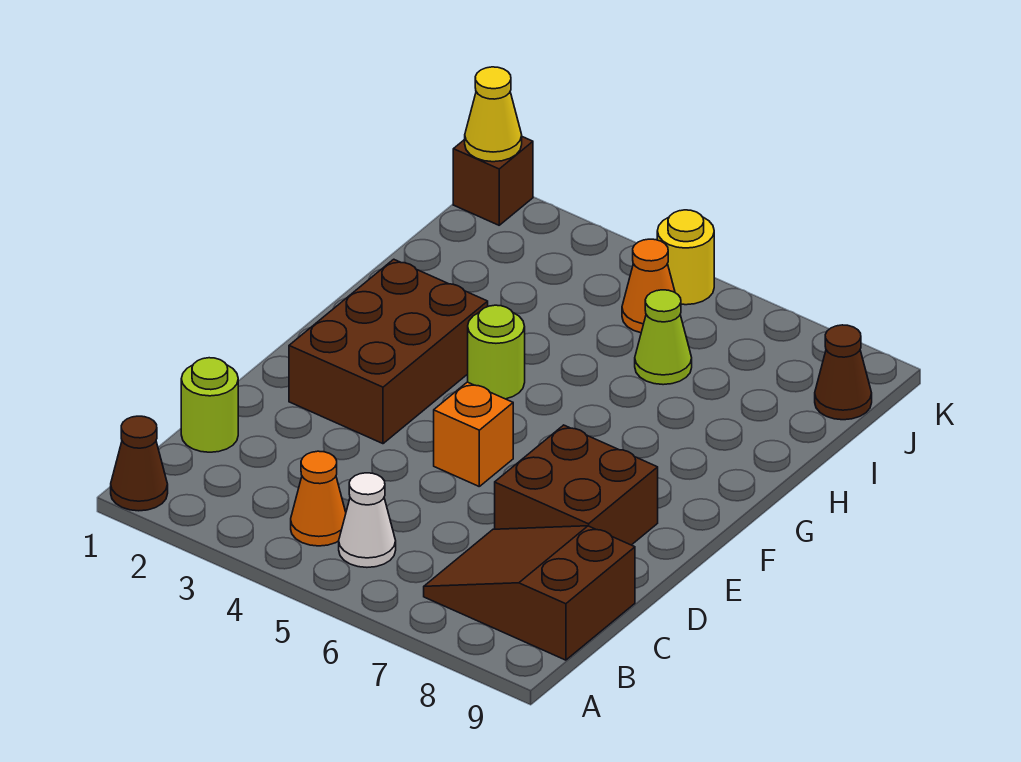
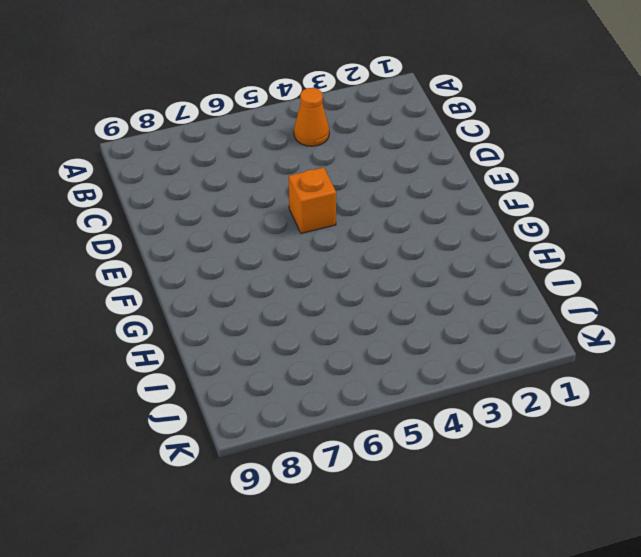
none -> brown 1x1 cone [111,416,168,511]
none -> white 1x1 cone [339,473,396,567]
none -> brown 2x3 slope [424,526,635,660]

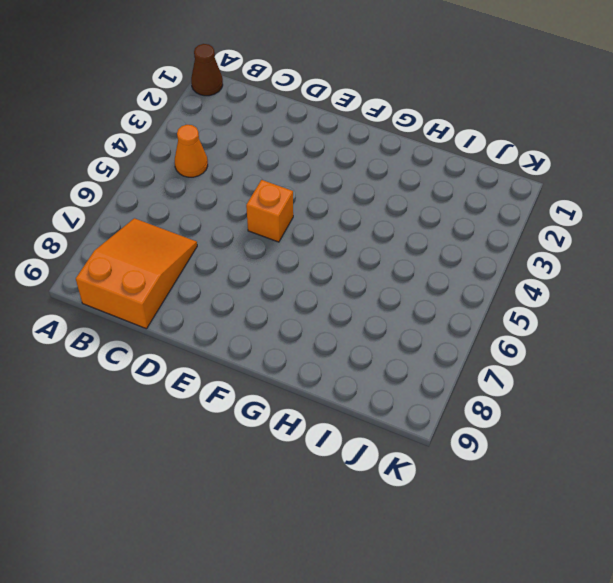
orange 2x3 slope [76,218,197,329] -> brown 2x3 slope [424,526,635,660]
none -> white 1x1 cone [339,473,396,567]
none -> lime 1x1 round brick [181,358,238,452]
none -> brown 2x2 brick [495,425,658,545]

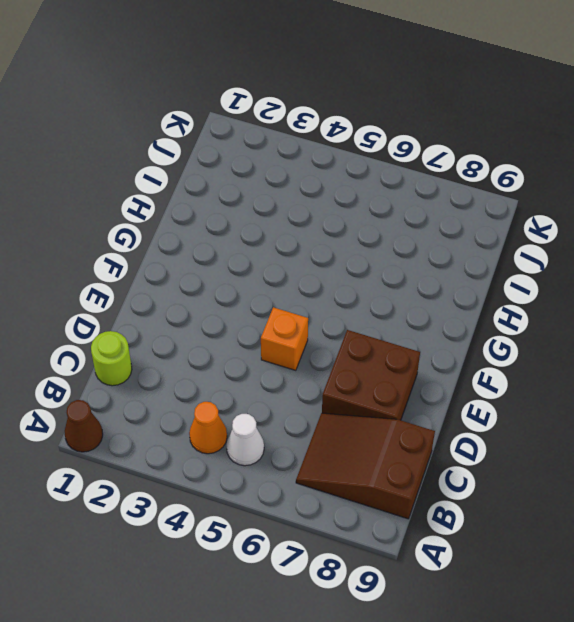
none -> brown 2x3 brick [289,259,488,444]
none -> lime 1x1 round brick [468,305,525,399]
none -> lime 1x1 cone [635,290,692,385]

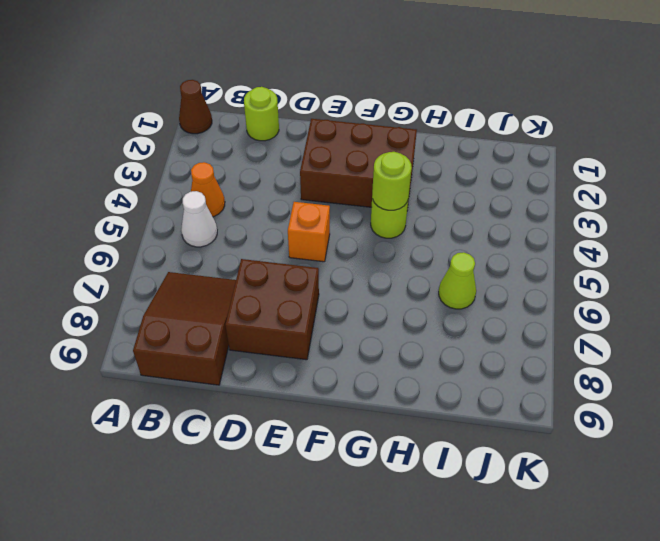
lime 1x1 round brick [372,152,412,210] -> none
none -> orange 1x1 cone [622,239,675,333]
none -> brown 1x1 cone [815,325,872,420]
none -> brown 1x1 brick [453,137,533,225]

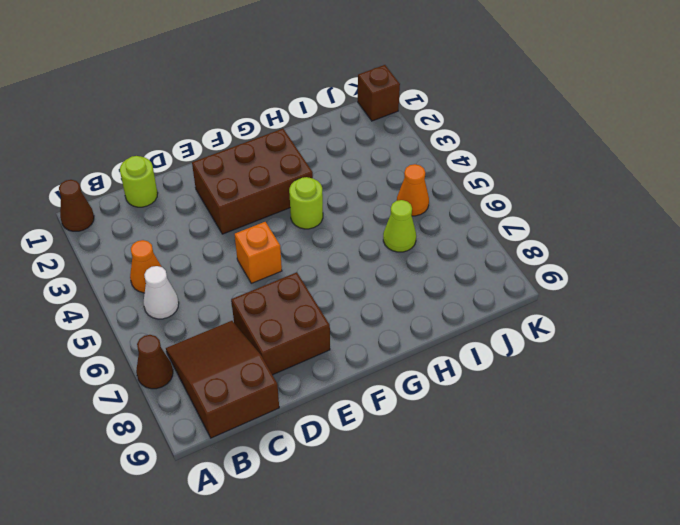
brown 1x1 cone [136,335,173,389] -> brown 1x1 cone moved to [815,325,872,420]
none -> yellow 1x1 round brick [657,210,714,305]
none -> yellow 1x1 cone [465,67,522,162]

